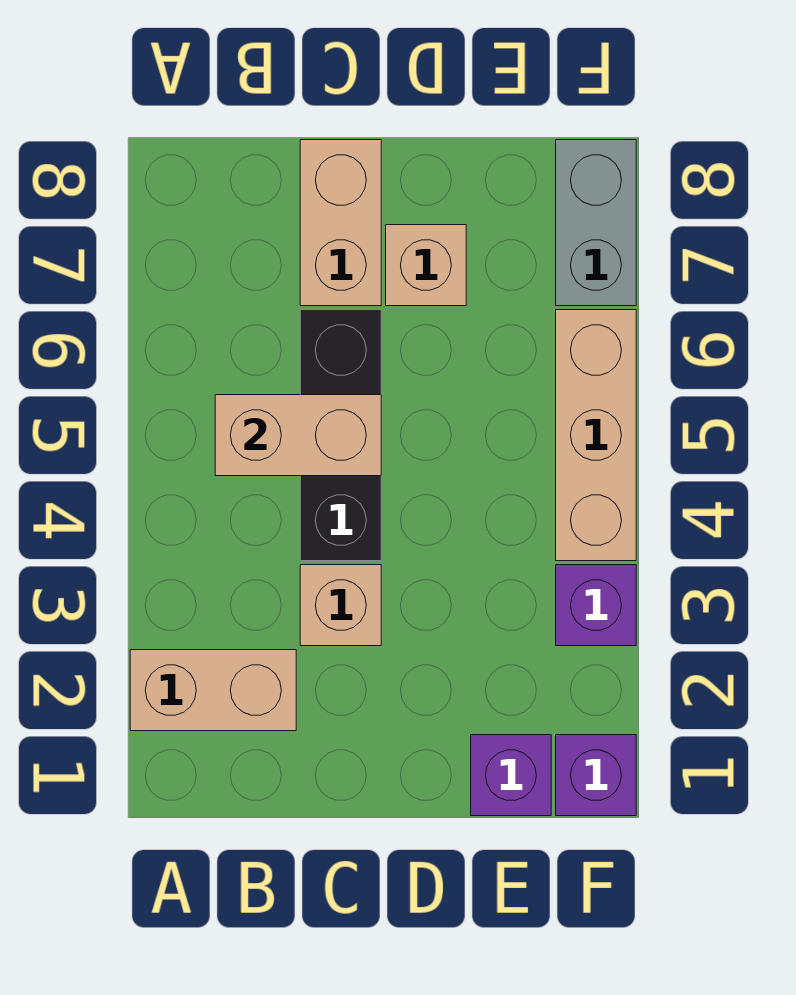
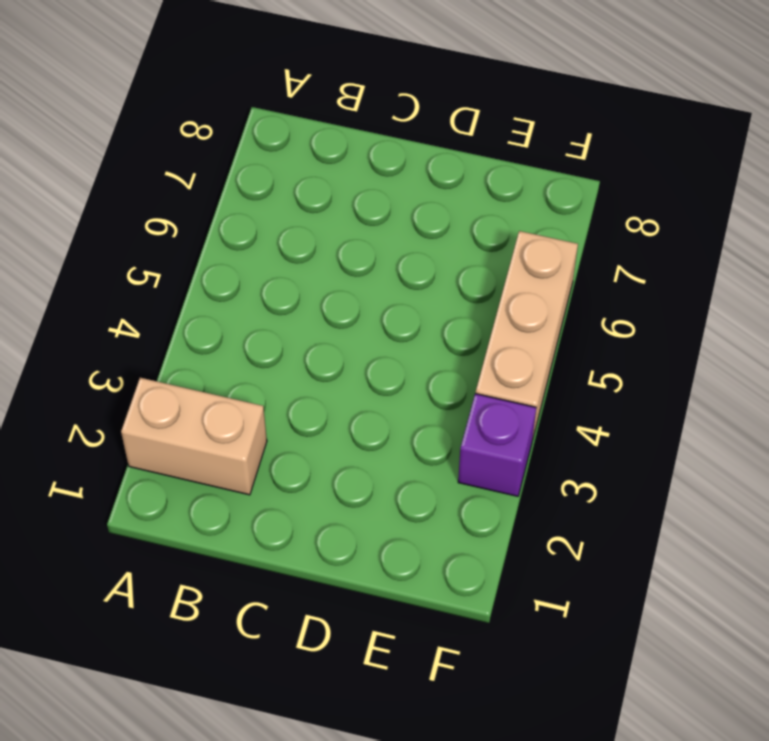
none -> tan 1x1 brick [300,565,381,646]
none -> black 1x3 brick [300,310,381,561]

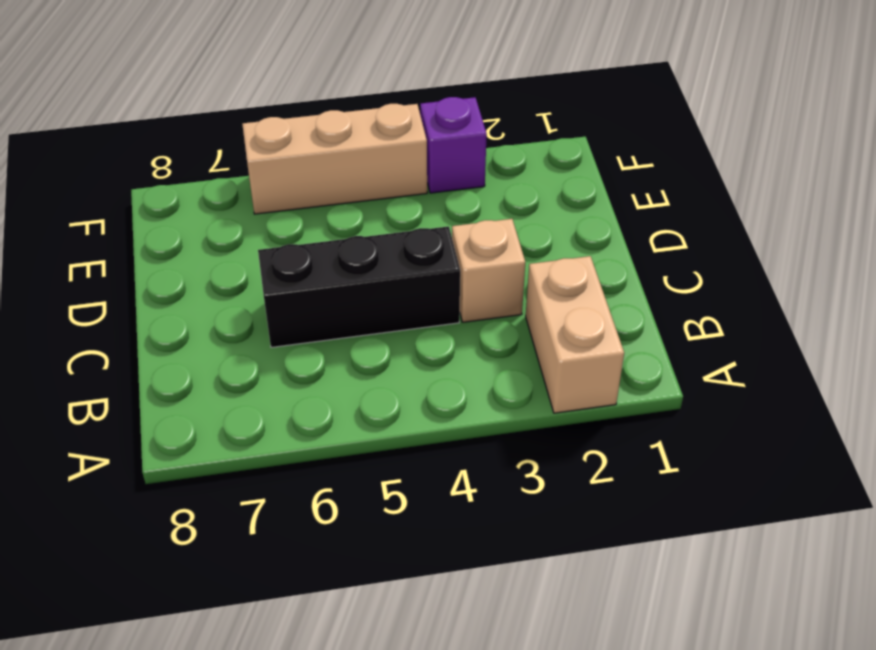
none -> tan 1x2 brick [300,140,381,306]
none -> tan 1x1 brick [386,225,466,306]

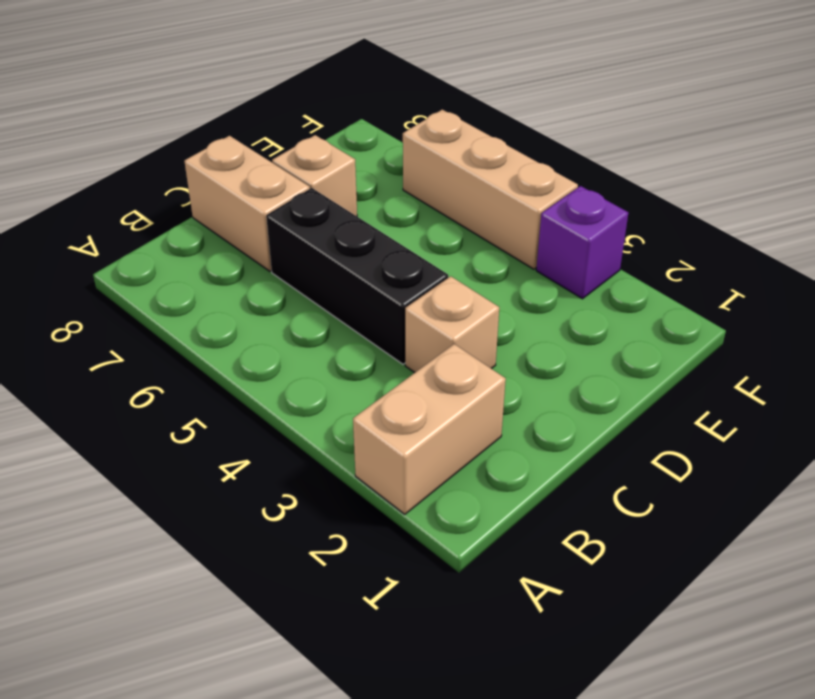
none -> purple 1x1 brick [471,735,551,816]
none -> purple 1x1 brick [556,735,636,816]

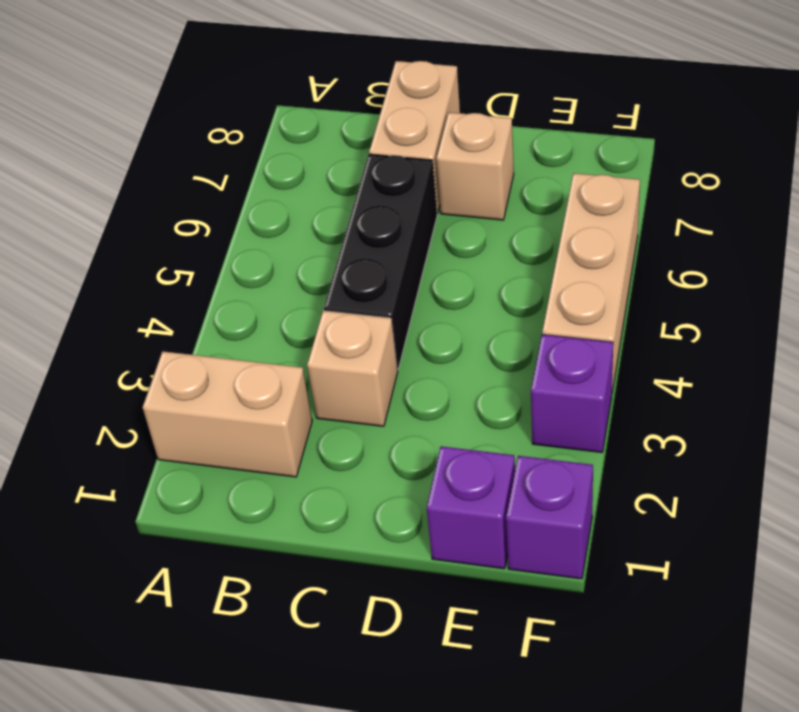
none -> grey 1x2 brick [556,140,636,306]
none -> tan 1x2 brick [215,395,381,476]

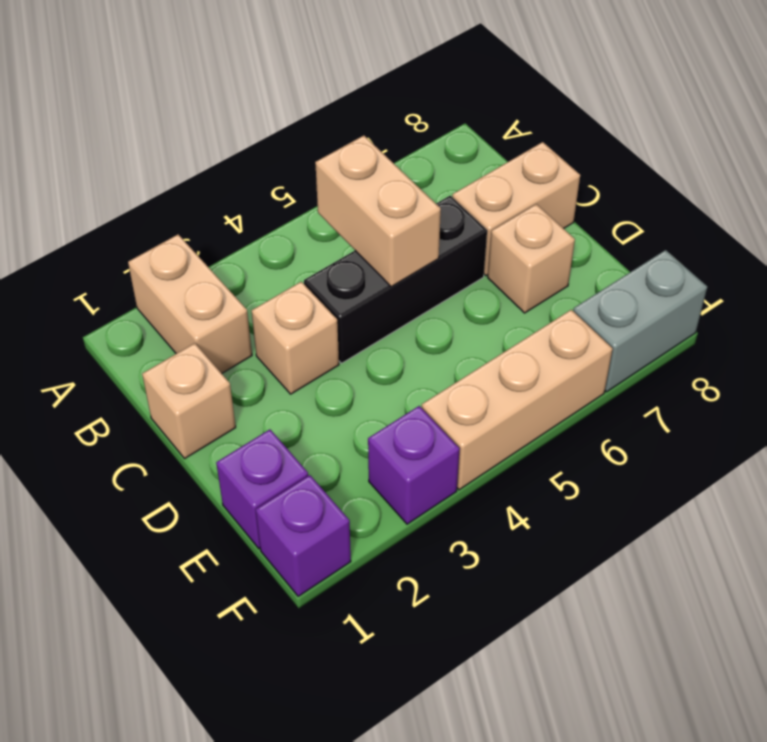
tan 1x1 brick [142,343,236,458] -> none

